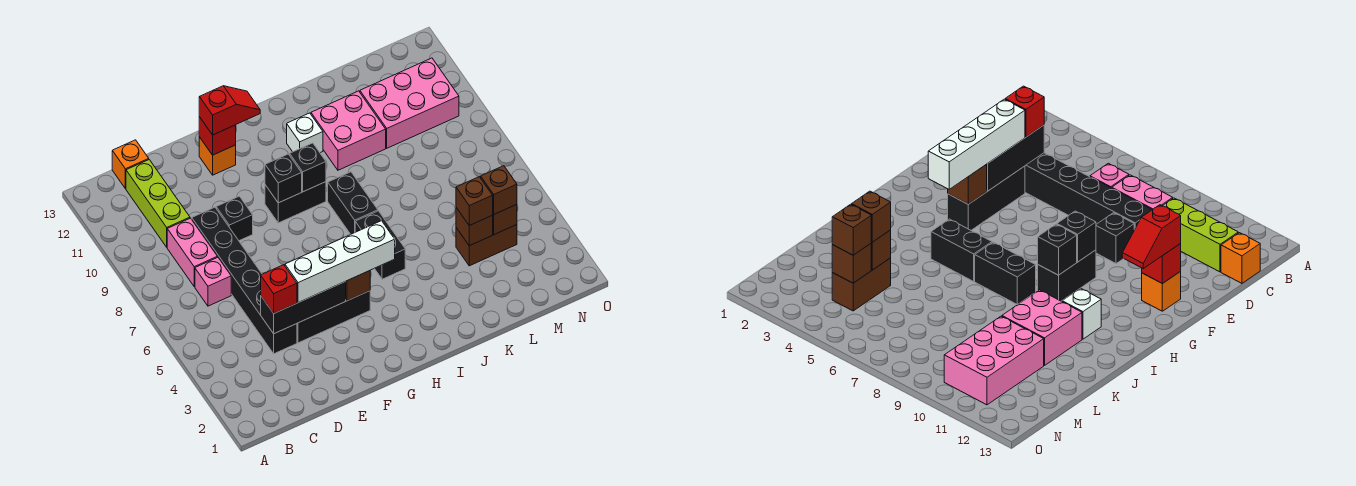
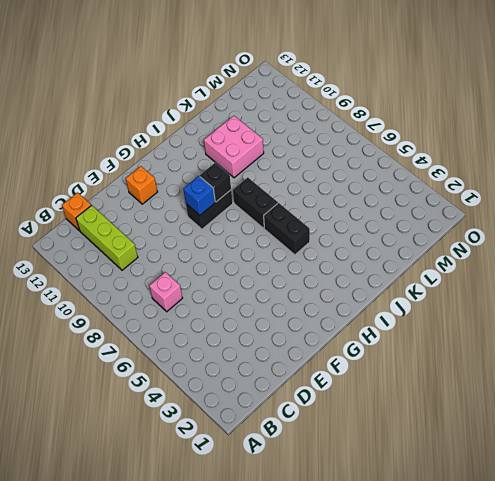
blue 1x1 brick [183,176,215,215] -> black 1x1 brick [265,154,302,203]
none -> pink 1x2 brick [167,218,217,286]
none -> black 1x6 brick [192,207,297,354]
none -> black 1x3 brick [297,291,370,343]

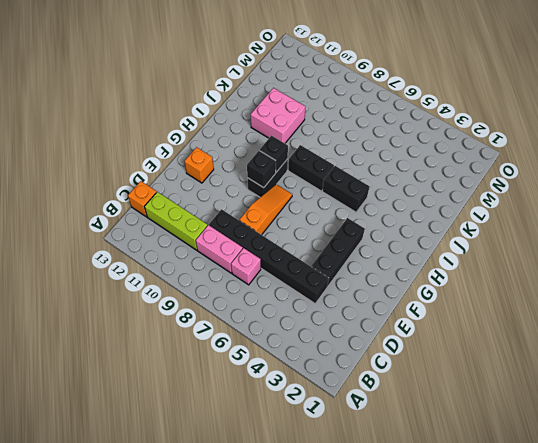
orange 1x3 slope [239,184,292,235] -> none
none -> black 1x1 brick [216,196,253,241]
none -> white 1x1 brick [287,113,323,153]
none -> brown 1x2 brick [456,225,517,266]

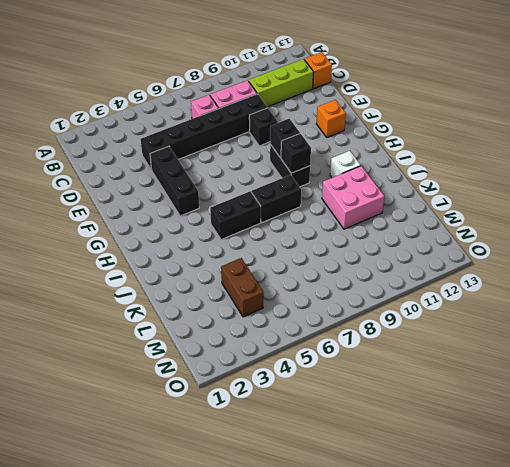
none -> pink 2x3 brick [360,58,459,148]
none -> black 1x3 brick [261,282,346,334]
none -> red 1x1 brick [199,117,236,155]

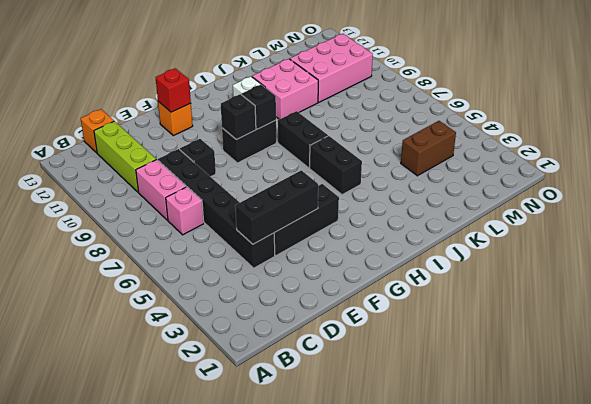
none -> brown 1x1 brick [346,271,370,301]
none -> brown 1x1 brick [456,208,493,246]
none -> brown 1x1 brick [493,204,517,235]

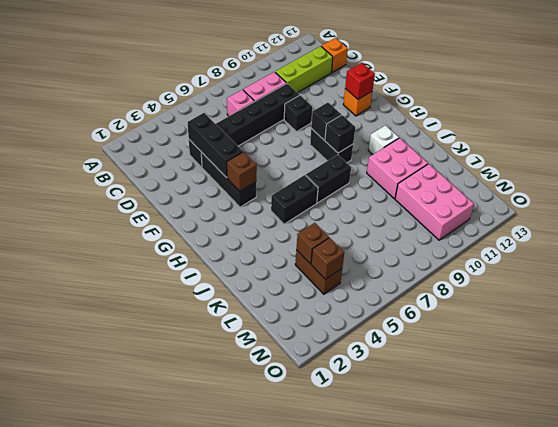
none -> red 1x1 brick [261,265,297,313]
none -> white 1x4 brick [285,221,395,303]
none -> red 1x2 slope [199,86,260,135]

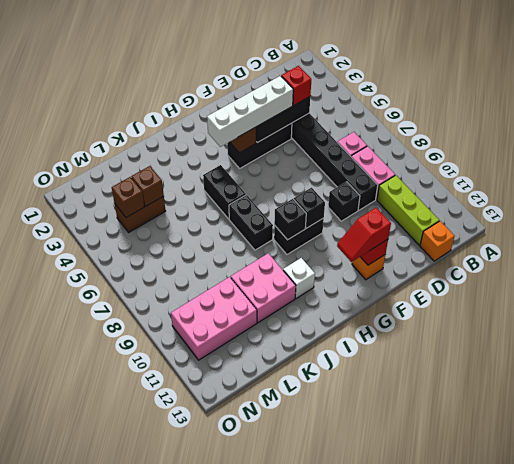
none -> brown 1x1 brick [456,177,493,226]
none -> brown 1x1 brick [481,166,517,214]

